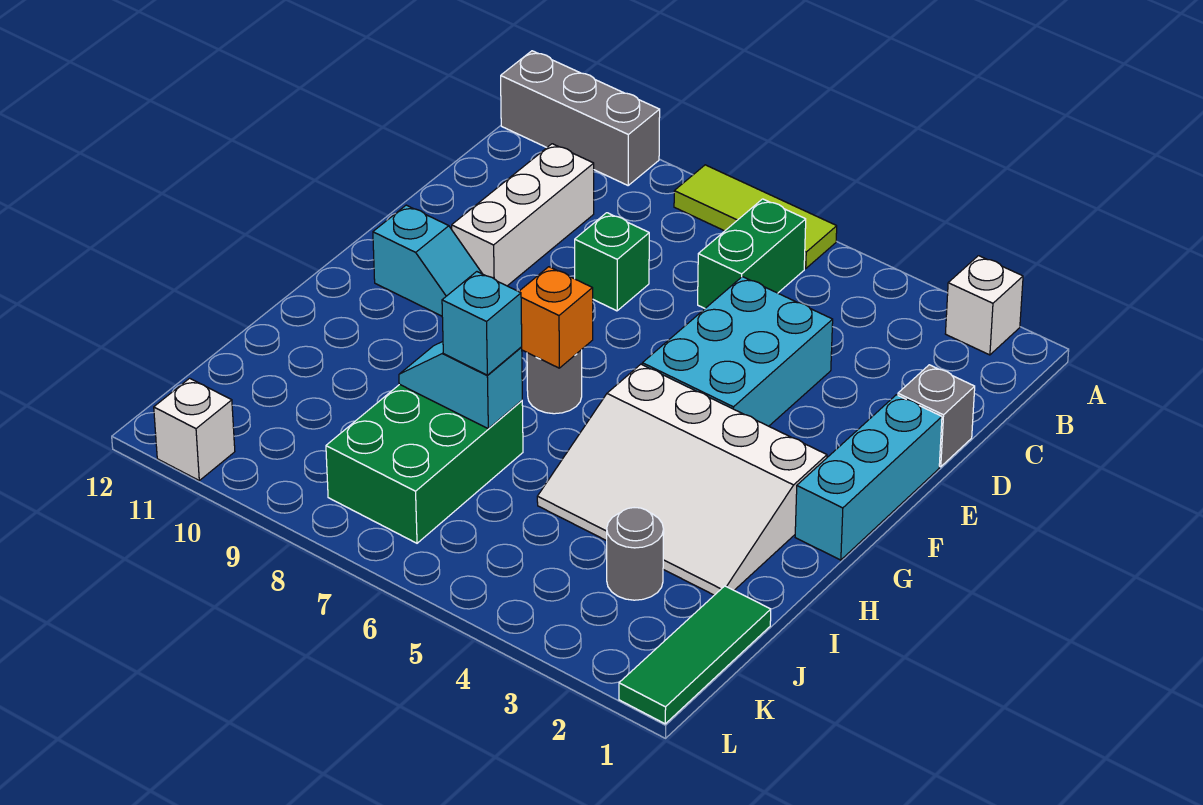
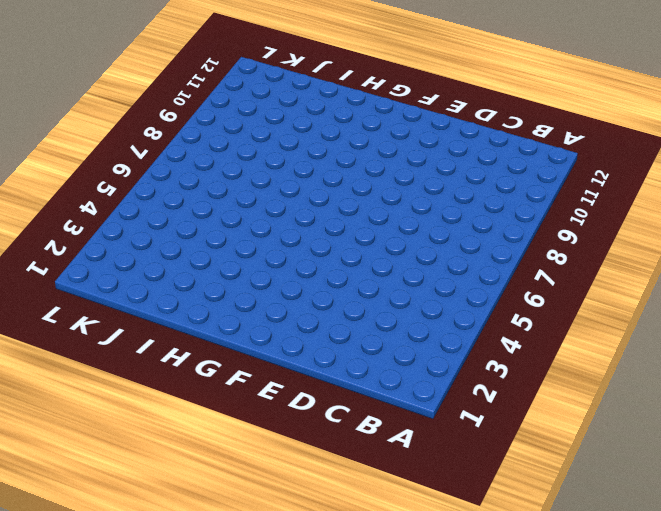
none -> white 1x1 brick [945,256,1023,355]
none -> lime 1x3 tile [674,165,837,269]
none -> grey 1x3 brick [501,51,660,185]

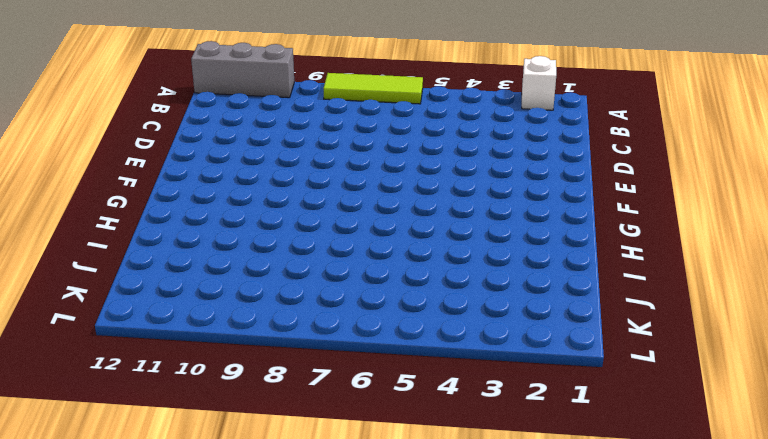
none -> green 1x2 brick [698,199,806,308]
none -> white 1x3 brick [452,144,594,286]
none -> grey 1x1 brick [898,365,975,467]

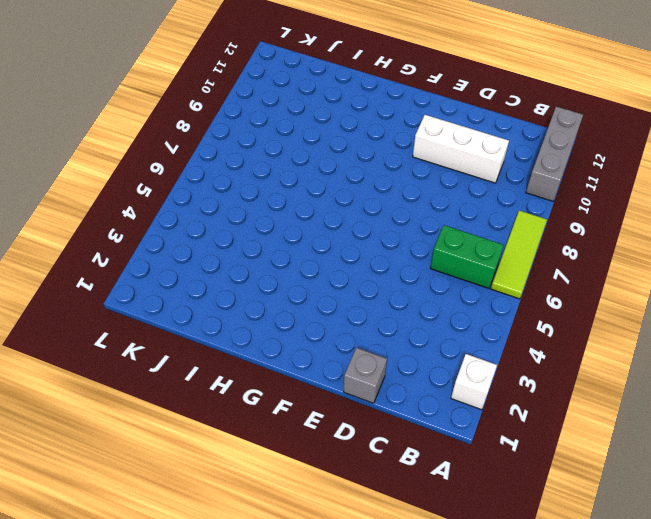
none -> cyan 2x3 brick [642,277,833,426]
none -> green 1x1 brick [575,213,649,311]
none -> cyan 1x3 brick [795,395,942,560]

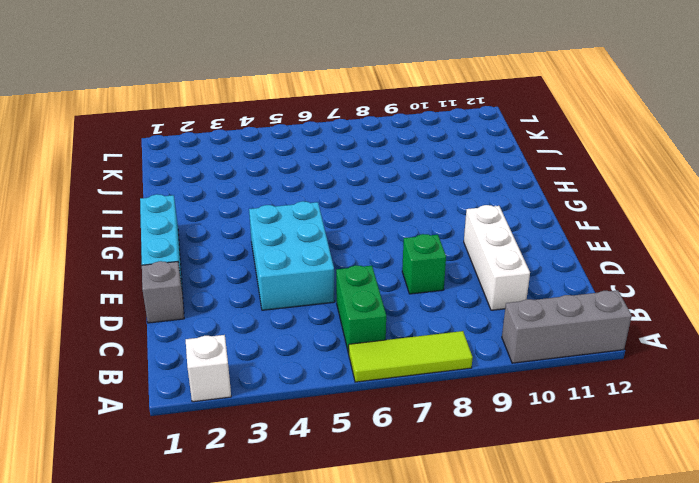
none -> cyan 1x2 slope [373,205,482,316]
none -> white 3x4 slope [537,364,827,595]
none -> grey 1x1 round brick [527,350,582,414]

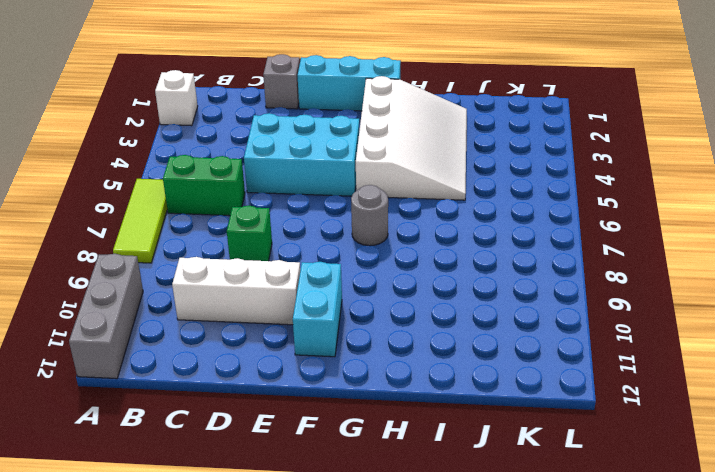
cyan 1x2 brick [293,262,342,357] -> cyan 1x2 slope [373,205,482,316]
none -> green 2x3 brick [326,384,523,543]
none -> green 1x3 tile [619,586,771,724]
none -> grey 1x1 round brick [607,508,664,600]

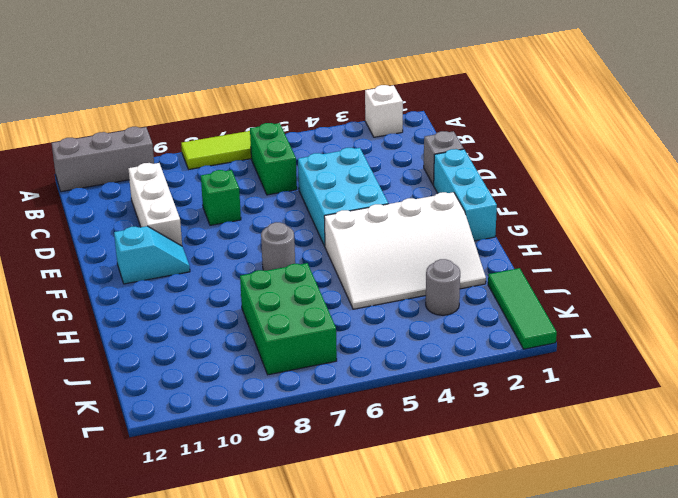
none -> white 1x1 brick [154,378,235,480]
none -> orange 1x1 brick [519,267,593,368]
none -> cyan 1x2 slope [399,342,522,428]

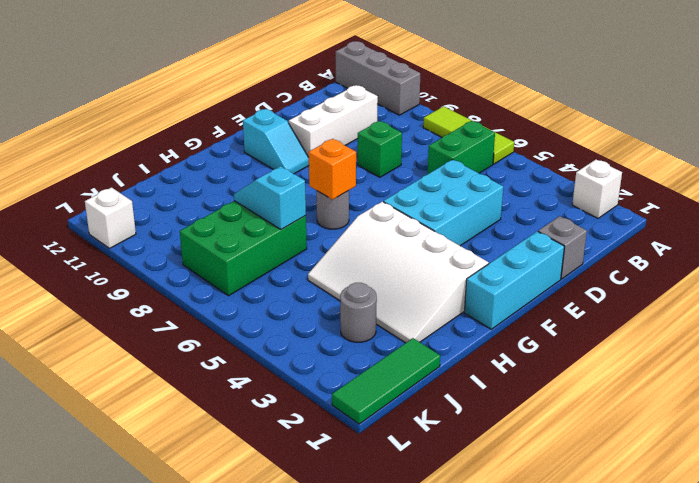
none -> cyan 1x1 brick [442,272,522,375]

